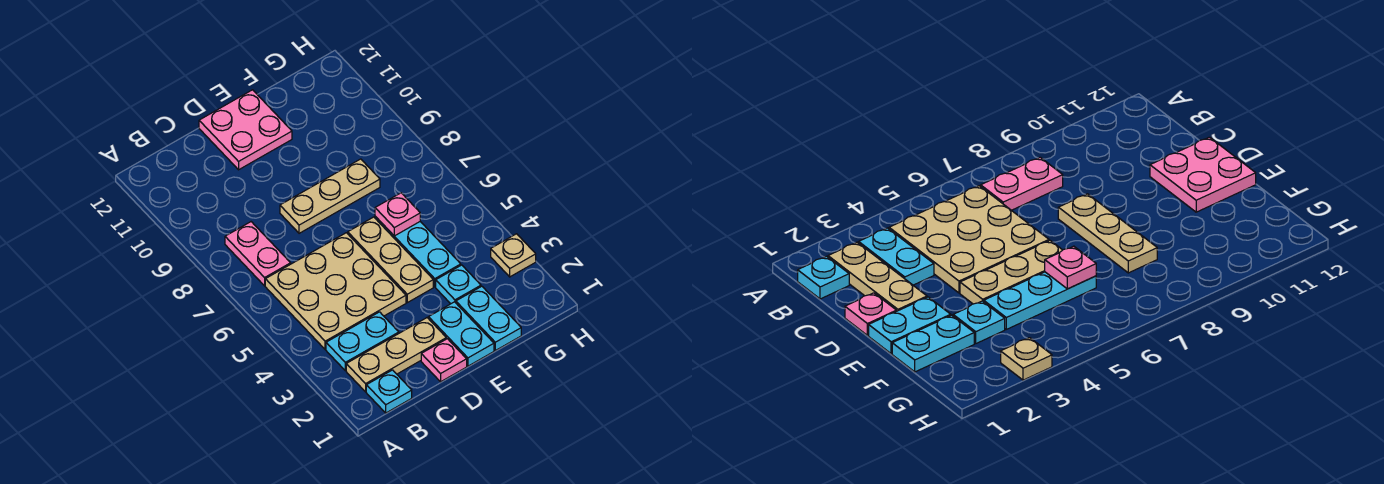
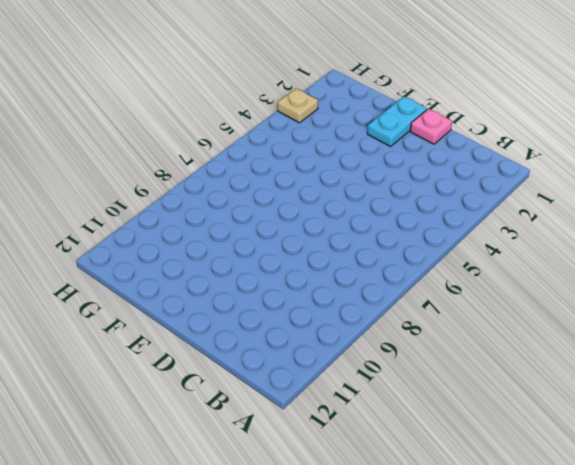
none -> cyan 1x1 plate [366,370,412,413]
none -> tan 1x3 plate [346,318,446,392]
none -> cyan 1x2 plate [326,312,399,371]

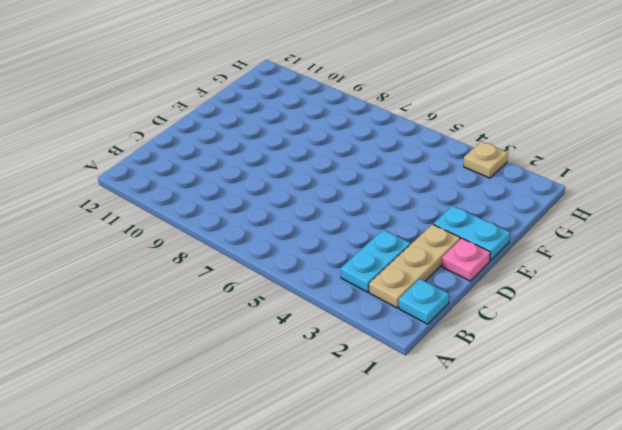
none -> tan 3x3 plate [265,233,406,349]
none -> pink 1x2 plate [225,222,291,286]
none -> tan 1x3 plate [280,159,380,233]

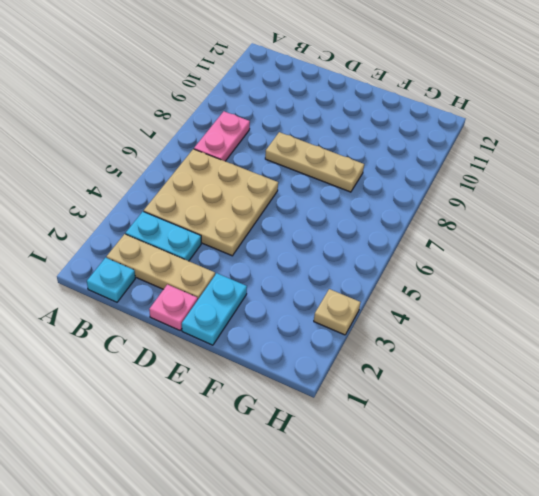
none -> pink 2x2 plate [199,90,292,170]
none -> tan 1x3 plate [348,217,433,303]
none -> cyan 1x2 plate [456,286,521,350]

